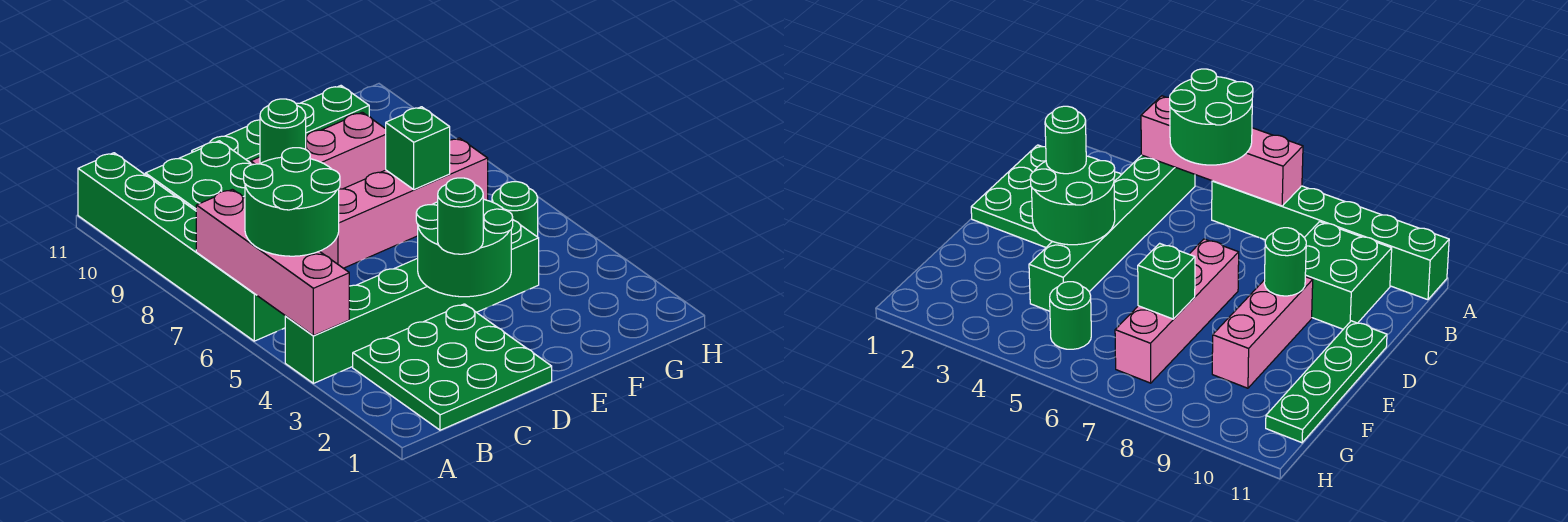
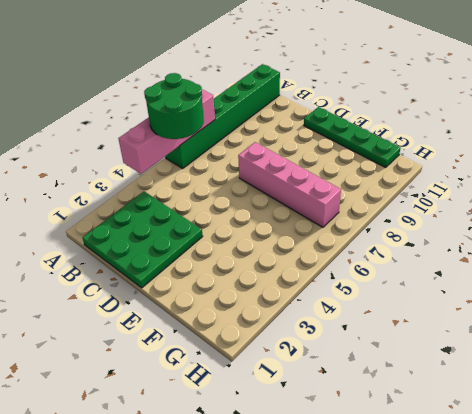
none -> green 1x6 brick [285,220,539,383]
none -> green 2x2 brick [145,141,252,211]
none -> pink 1x3 brick [251,112,386,189]

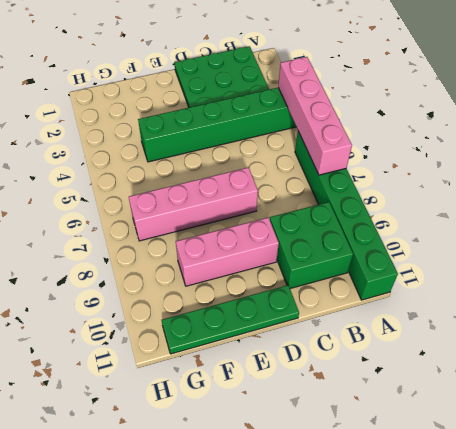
none -> green 1x1 round brick [492,182,538,237]
none -> green 2x2 round brick [416,199,513,297]
none -> green 1x1 round brick [260,99,306,163]

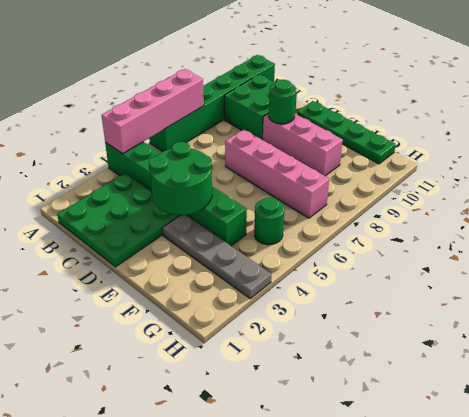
grey 1x4 plate [162,215,271,299] -> none
none -> green 1x1 brick [386,107,450,189]
none -> green 2x2 round brick [244,148,340,256]
none -> green 1x1 round brick [438,178,483,254]

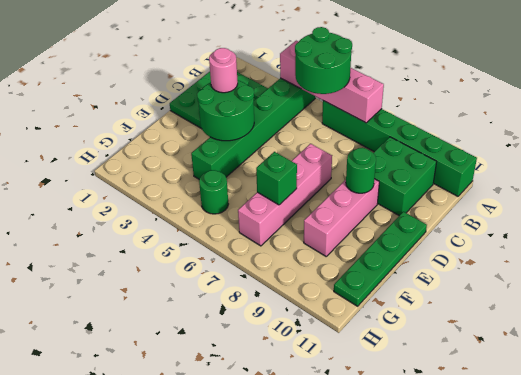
pink 1x1 round brick [209,48,238,93] -> green 1x1 round brick [438,178,483,254]

